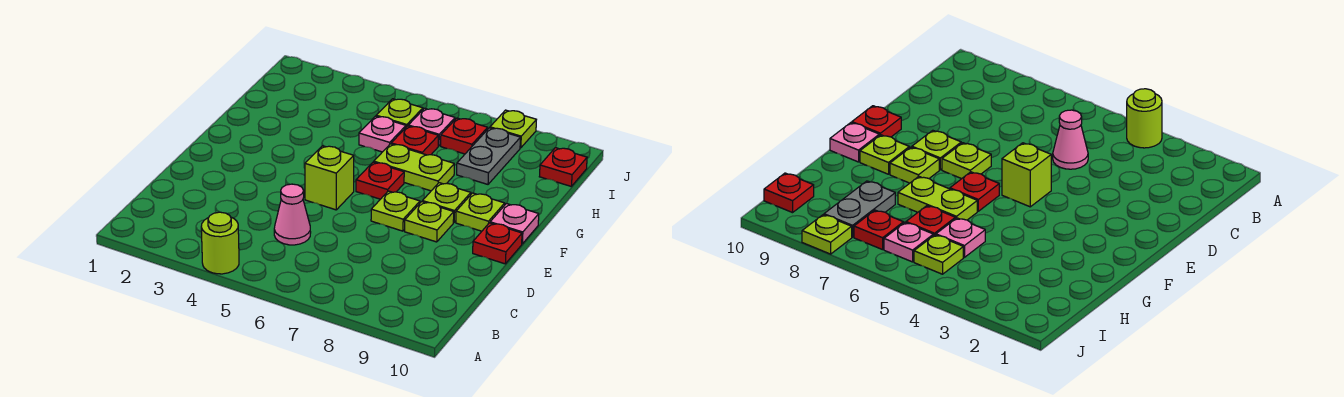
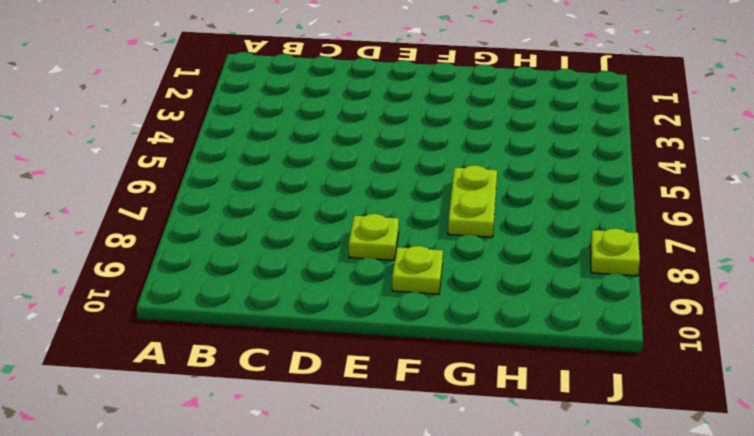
none -> lime 1x1 round brick [201,212,239,274]
none -> pink 1x1 cone [274,184,311,245]
none -> lime 1x1 brick [305,146,354,210]

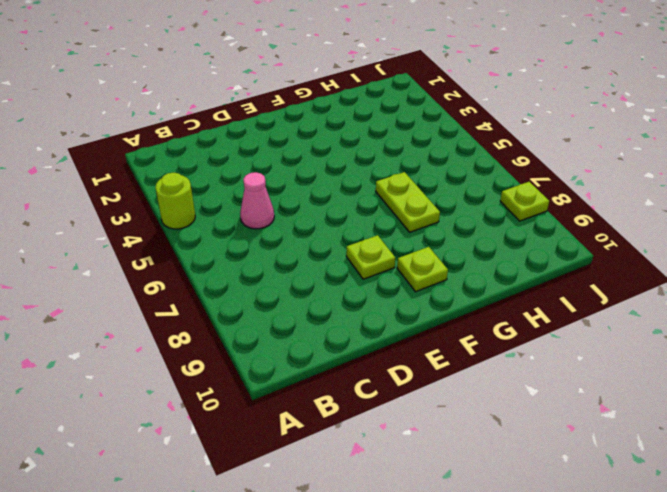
none -> lime 1x1 brick [305,146,354,210]
none -> lime 1x1 plate [371,191,420,231]
none -> red 1x1 plate [473,223,522,264]

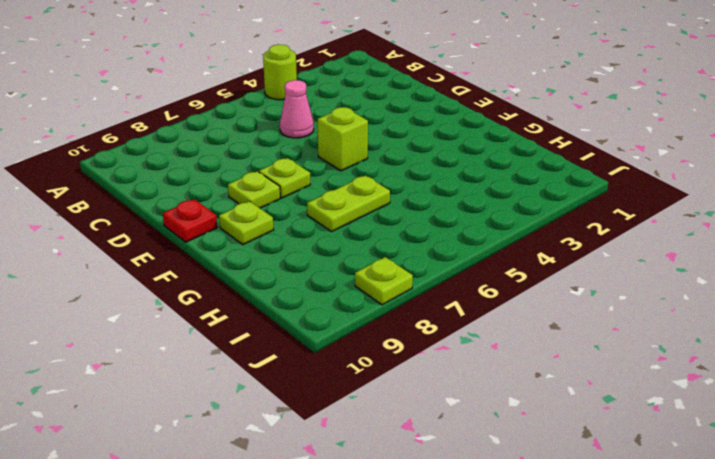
none -> red 1x1 plate [356,162,404,199]
none -> lime 1x1 plate [422,183,471,222]
none -> pink 1x1 plate [490,204,539,244]

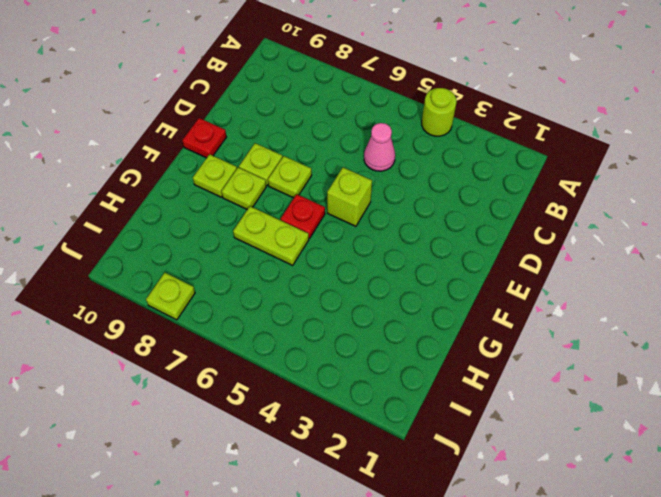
none -> pink 1x1 plate [490,204,539,244]
none -> pink 1x1 plate [359,116,406,152]
none -> red 1x1 plate [391,126,438,155]

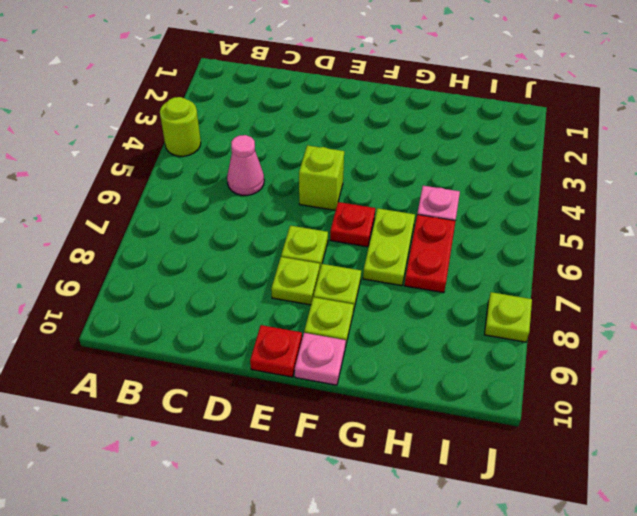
red 1x2 plate [404,215,455,293] -> red 1x1 plate [391,126,438,155]
none -> grey 1x2 plate [457,128,521,184]
none -> lime 1x1 plate [376,99,423,127]
none -> pink 1x1 plate [408,108,455,146]

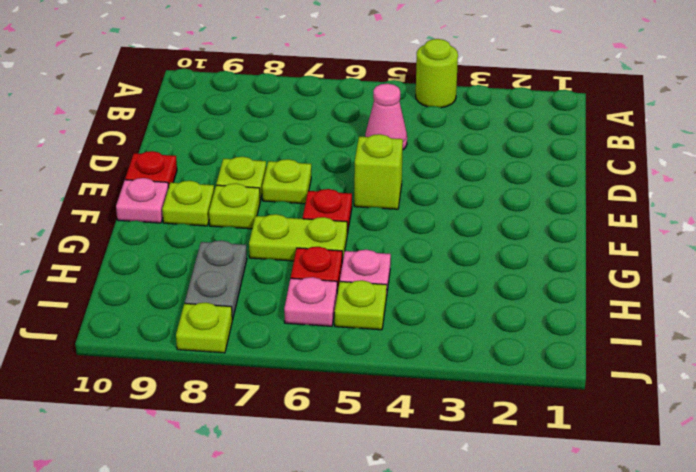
none -> red 1x1 plate [441,118,488,154]
none -> red 1x1 plate [539,148,587,186]

